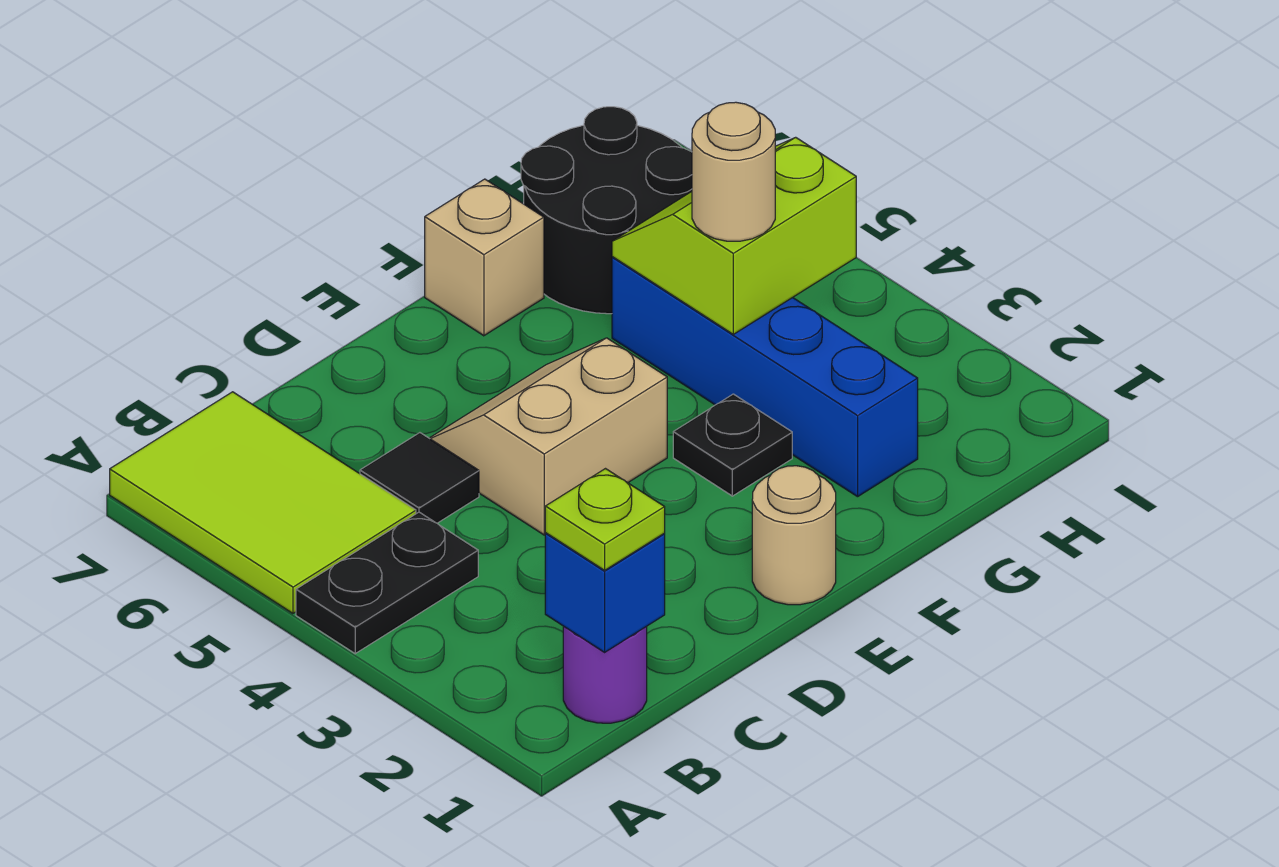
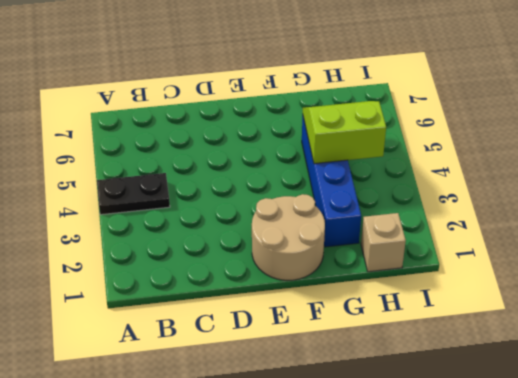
tan 2x2 round brick [252,194,325,280] -> tan 1x1 round brick [752,466,836,605]
tan 1x1 brick [361,213,406,272] -> tan 1x1 brick moved to [425,179,544,336]
none -> lime 2x3 tile [110,392,416,613]
none -> purple 1x1 round brick [563,626,647,723]
none -> black 1x1 tile [360,433,479,523]

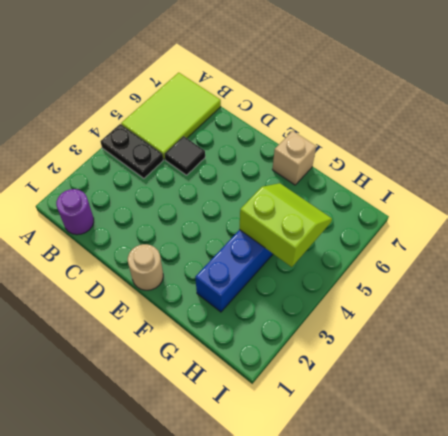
none -> tan 2x2 slope [429,338,667,535]
none -> black 1x1 plate [673,394,792,496]
none -> black 2x2 round brick [521,107,692,314]

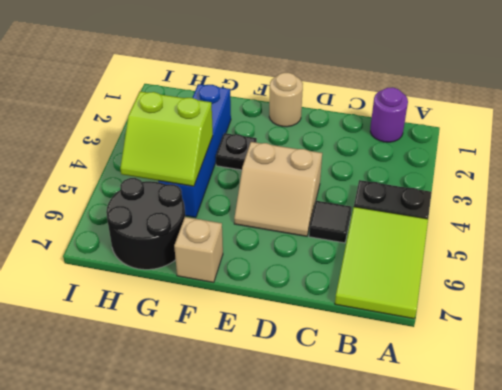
none -> blue 1x1 brick [545,533,665,652]
none -> lime 1x1 plate [545,469,665,570]
none -> tan 1x1 round brick [692,102,775,241]

